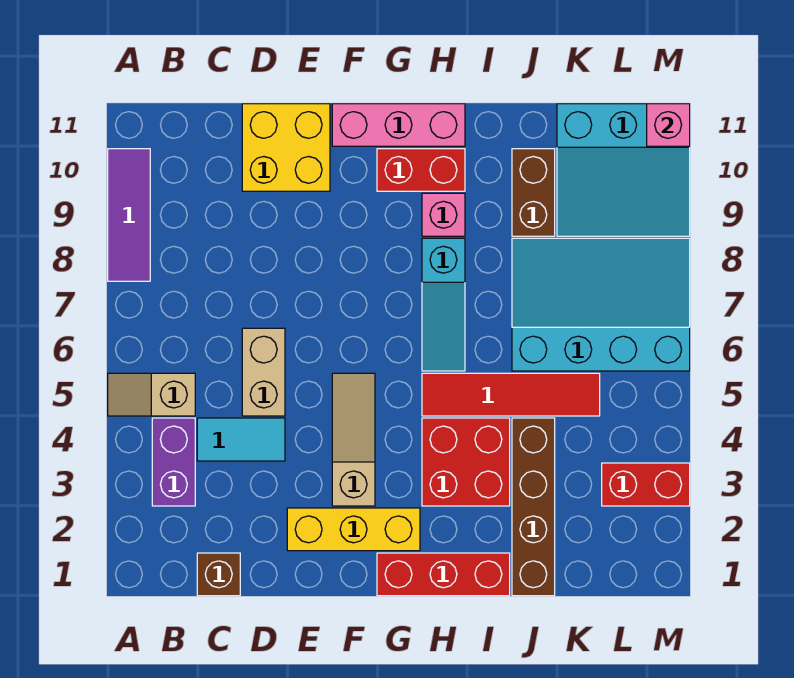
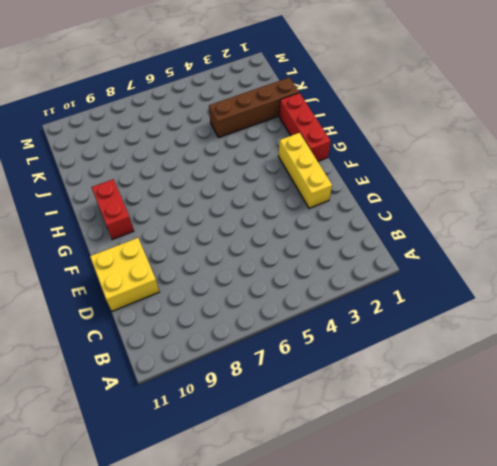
none -> tan 1x2 slope [108,373,195,416]
none -> purple 1x3 tile [108,149,150,281]
none -> purple 1x2 brick [152,418,195,506]

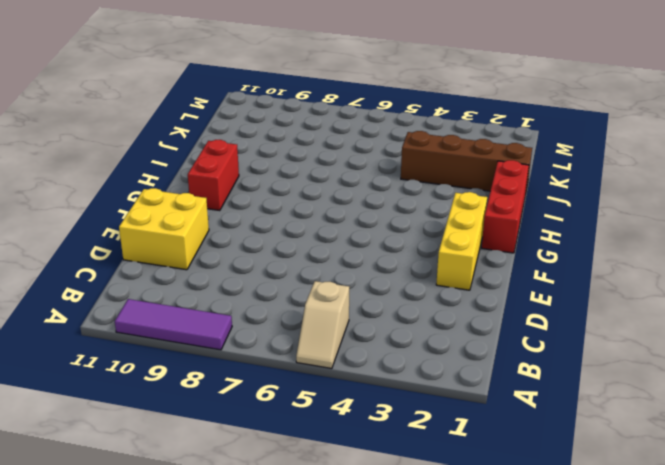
none -> purple 1x2 brick [152,418,195,506]
none -> brown 1x1 brick [197,553,240,596]
none -> cyan 1x2 tile [197,418,285,461]

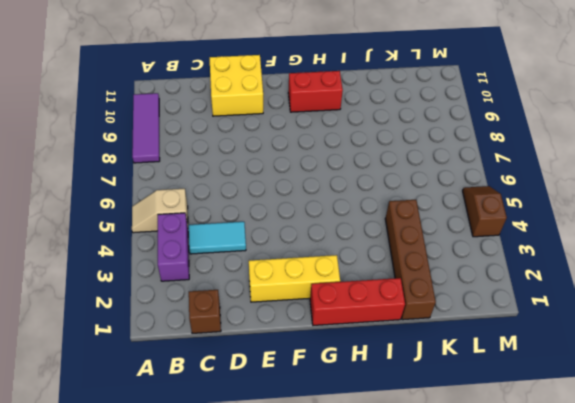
brown 1x2 slope [463,186,507,237] -> none
none -> tan 1x2 brick [242,328,285,416]
none -> tan 1x3 slope [332,373,375,506]
none -> pink 1x3 brick [332,104,465,146]

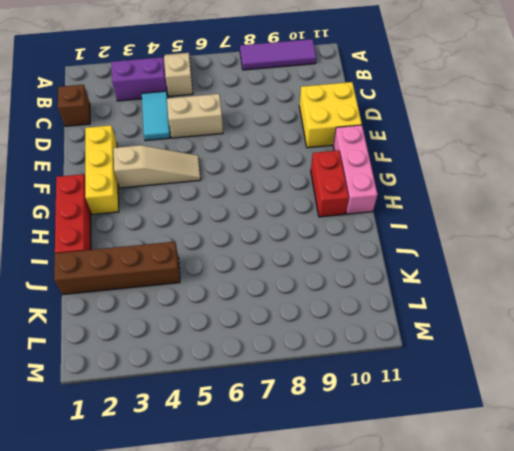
none -> red 2x2 brick [422,418,510,506]
none -> red 1x4 tile [422,373,600,416]
none -> cyan 1x3 slope [422,238,465,371]

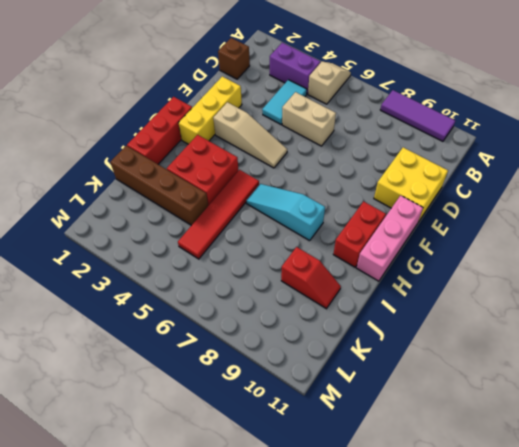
red 1x2 slope [281,247,341,309] -> brown 1x2 brick [512,149,555,236]
none -> pink 1x1 brick [422,193,465,236]
none -> cyan 3x4 slope [512,238,690,371]
none -> cyan 3x3 slope [557,104,690,236]

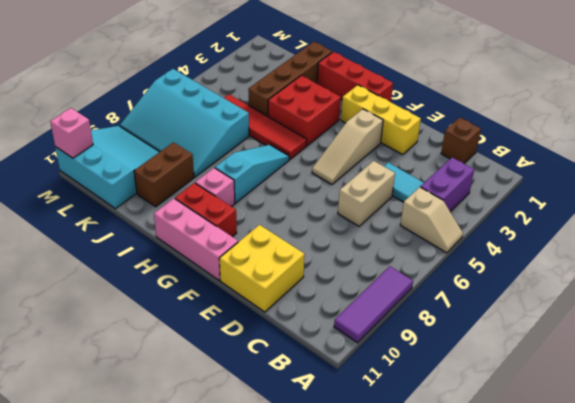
none -> red 1x2 brick [602,463,690,506]

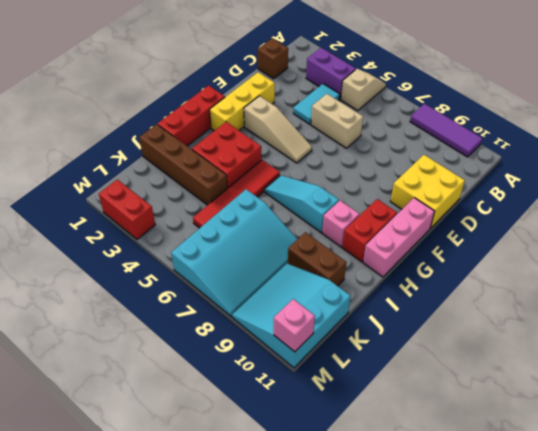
red 1x2 brick [99,179,155,239] -> red 1x2 brick turned to [602,463,690,506]

